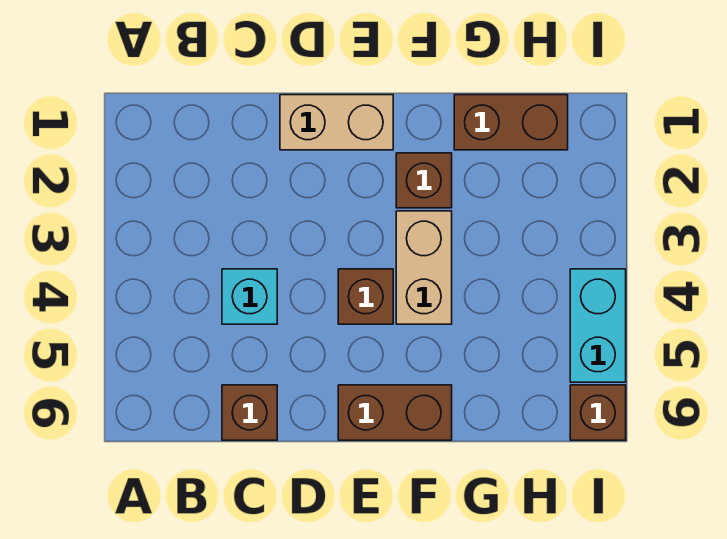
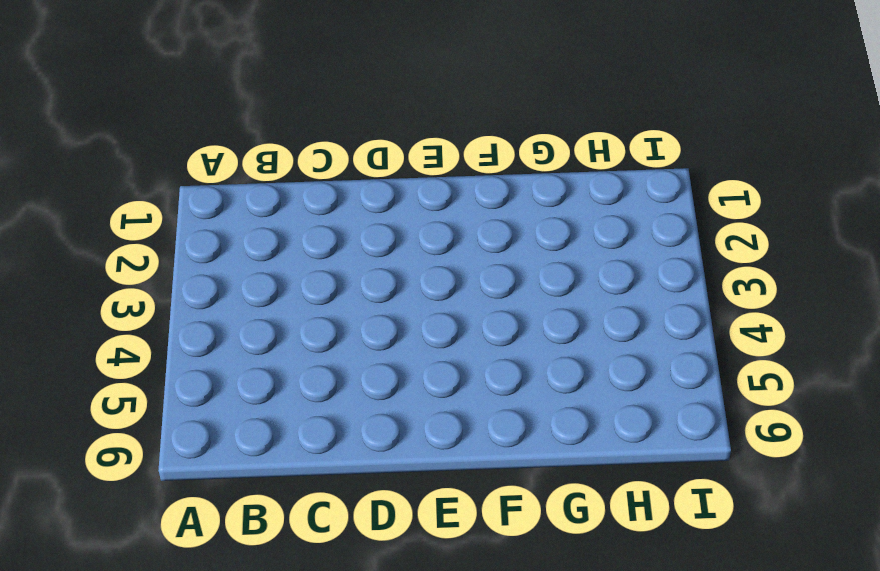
none -> cyan 1x1 brick [222,269,277,324]
none -> brown 1x1 brick [222,385,277,440]

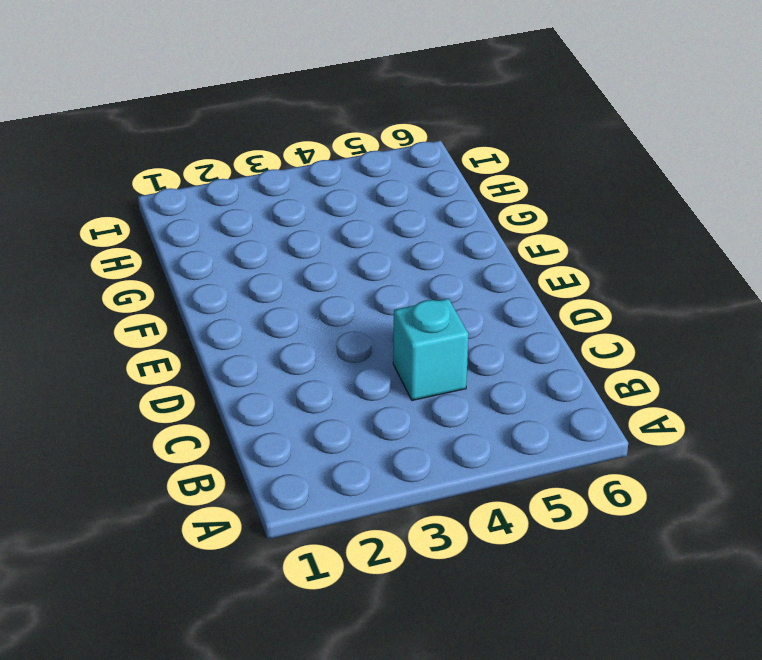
none -> brown 1x1 brick [222,385,277,440]
none -> tan 1x2 brick [280,95,393,150]

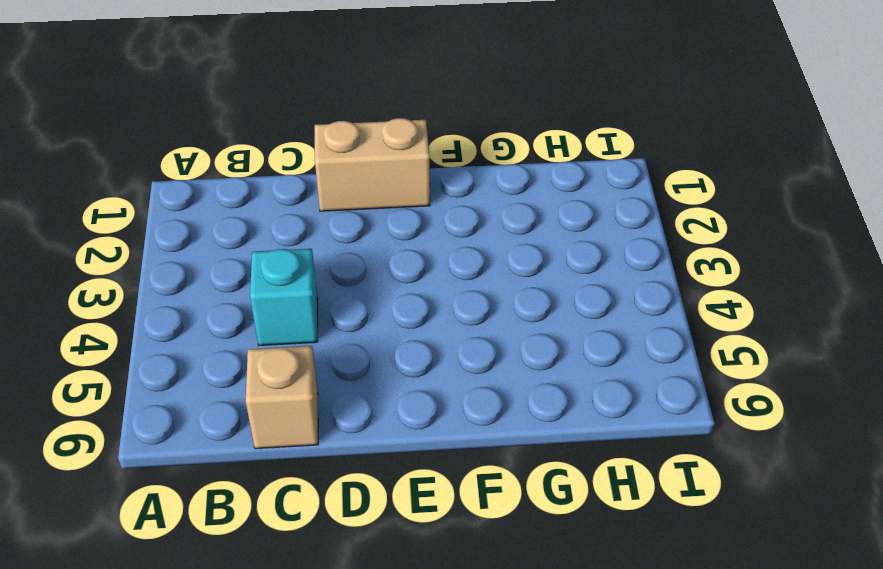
tan 1x1 brick [246,346,318,449] -> brown 1x1 brick [222,385,277,440]
none -> brown 1x1 brick [338,269,393,324]
none -> brown 1x2 brick [338,385,452,440]

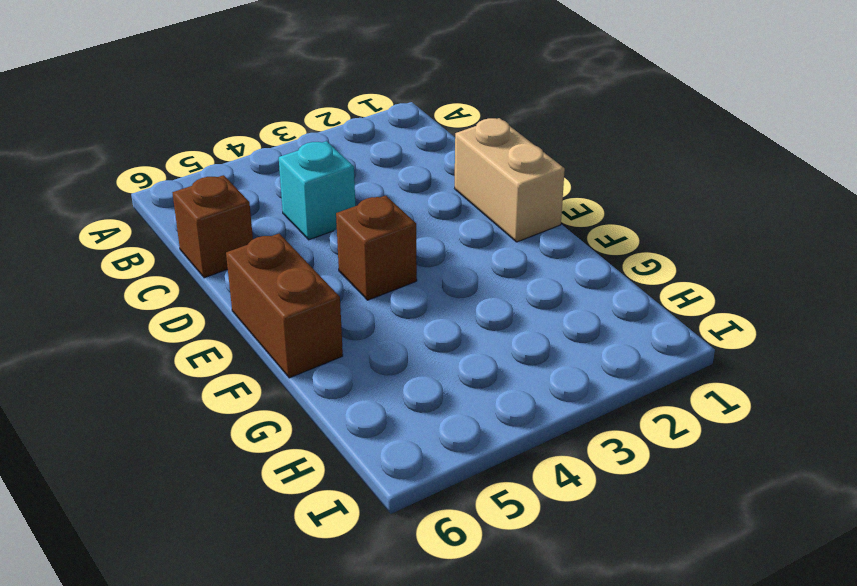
none -> brown 1x1 brick [396,153,452,208]
none -> tan 1x2 brick [396,211,452,324]

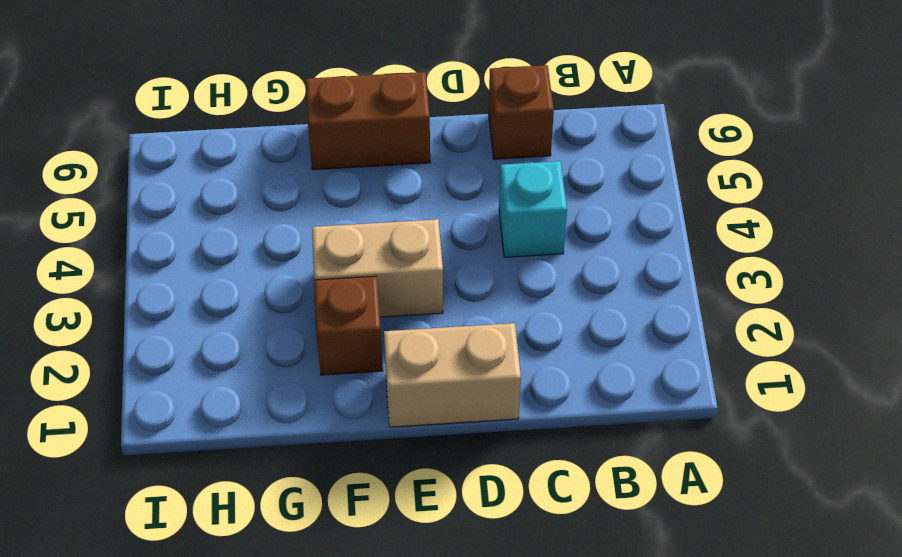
tan 1x2 brick [312,219,443,317] -> tan 1x2 brick turned to [396,211,452,324]
none -> brown 1x1 brick [338,269,393,324]
none -> brown 1x2 brick [454,95,568,150]

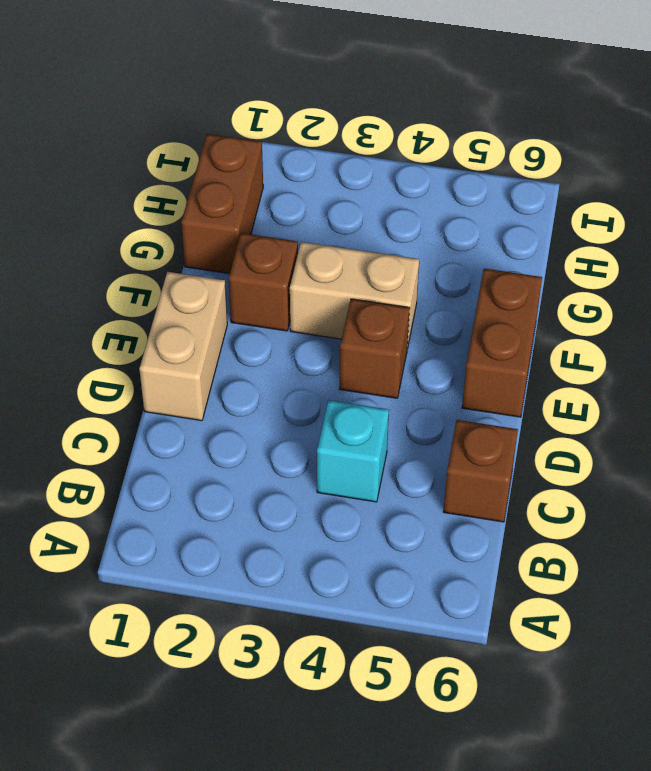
none -> cyan 1x2 brick [570,269,626,382]
none -> brown 1x1 brick [570,385,626,440]

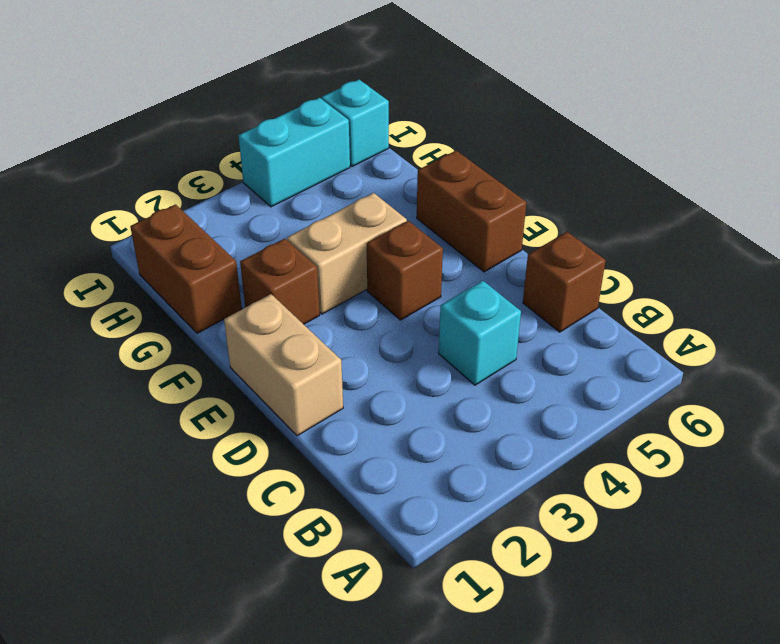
cyan 1x1 brick [322,80,389,167] -> brown 1x1 brick [570,385,626,440]

